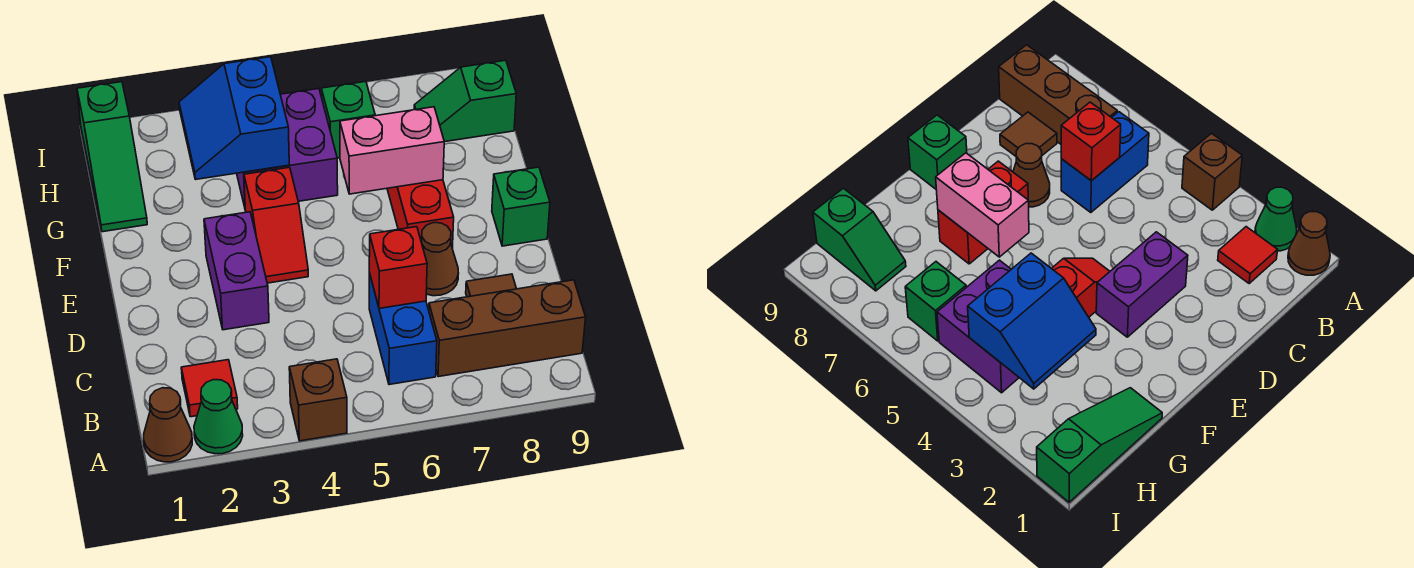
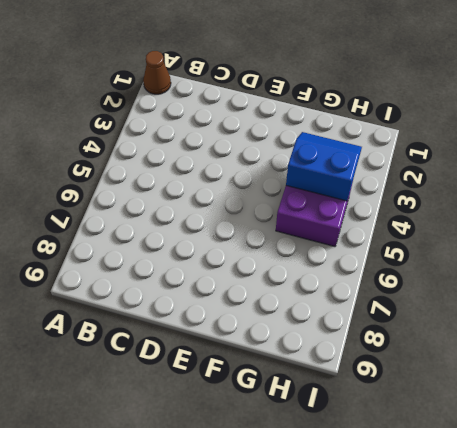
none -> green 1x1 cone [194,380,243,454]
none -> brown 1x1 brick [289,359,347,441]
none -> red 1x1 tile [181,360,238,417]

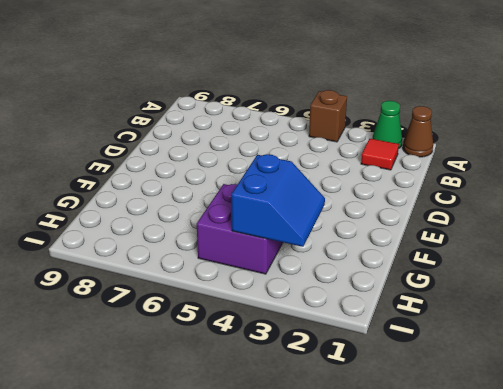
none -> blue 1x2 brick [369,273,437,385]
none -> brown 1x3 brick [429,280,586,377]
none -> brown 1x1 tile [466,274,516,297]

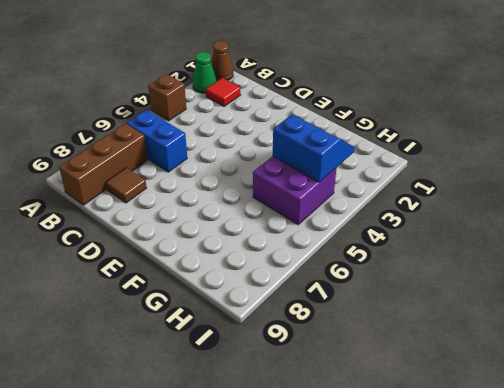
none -> purple 1x2 brick [204,212,269,330]
none -> brown 1x1 cone [422,223,459,296]
none -> red 1x2 slope [244,167,308,283]

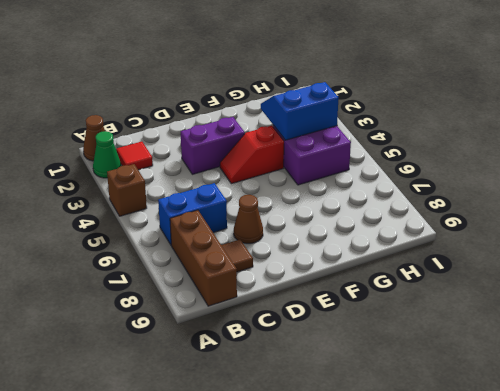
none -> red 1x2 brick [387,180,454,248]
none -> green 1x1 brick [492,167,550,246]
none -> green 1x3 slope [77,82,147,232]

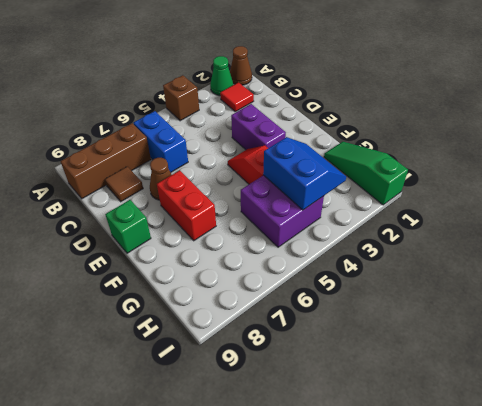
none -> green 1x1 brick [321,81,375,158]
none -> green 1x2 slope [414,60,516,142]
none -> red 1x1 brick [369,227,427,308]

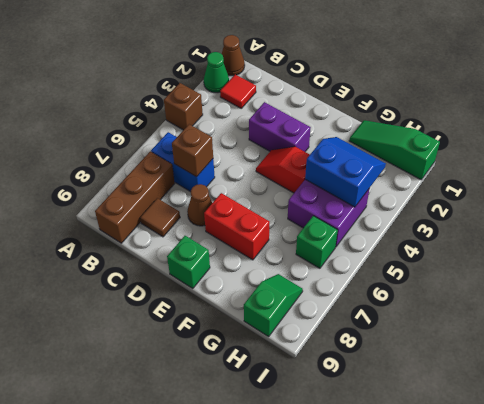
brown 1x1 brick [172,124,213,177] -> red 1x1 brick [369,227,427,308]
none -> pink 1x2 brick [340,107,444,194]

